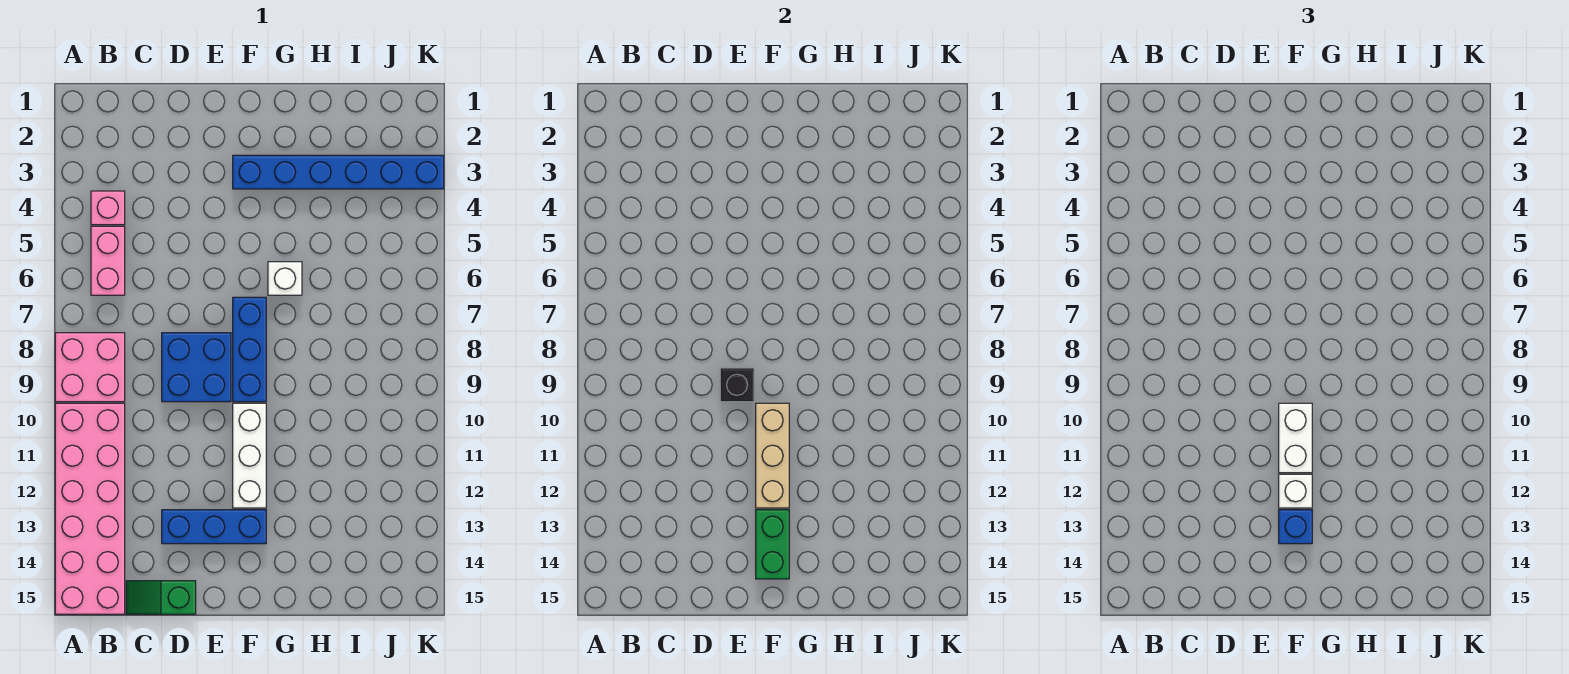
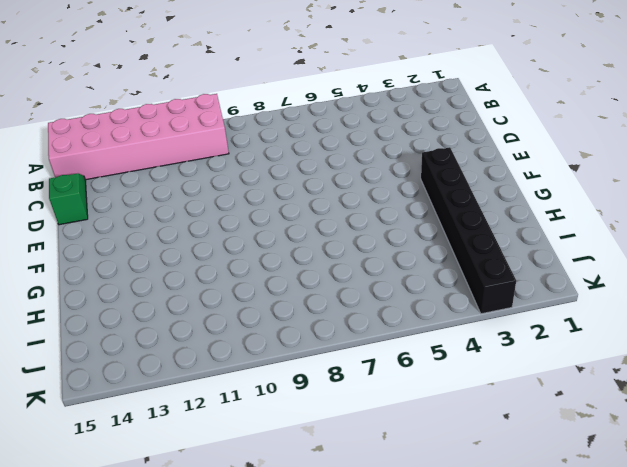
black 1x6 brick [421,147,516,314] -> blue 1x6 brick [233,155,444,189]
none -> pink 2x2 brick [55,333,125,402]
none -> pink 1x1 brick [91,191,125,225]
none -> pink 1x2 brick [91,226,125,295]

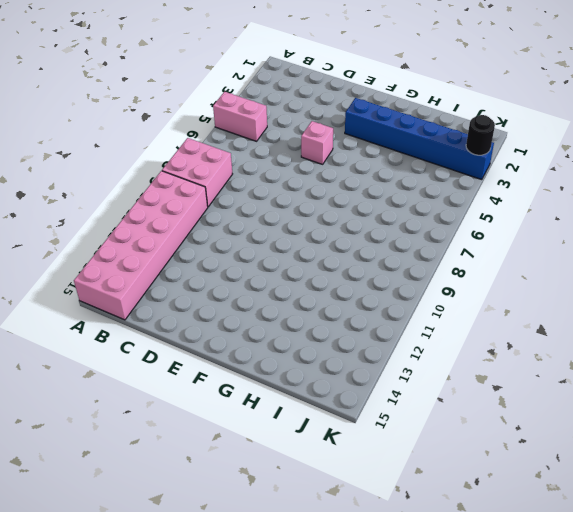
pink 1x2 brick [213,92,267,141] -> pink 1x2 brick turned to [91,226,125,295]
pink 1x1 brick [301,121,333,164] -> pink 1x1 brick moved to [91,191,125,225]
black 1x1 round brick [466,115,495,155] -> none
none -> green 1x2 slope [126,581,196,614]
none -> blue 2x2 brick [162,333,231,402]
none -> blue 1x3 brick [162,510,266,544]

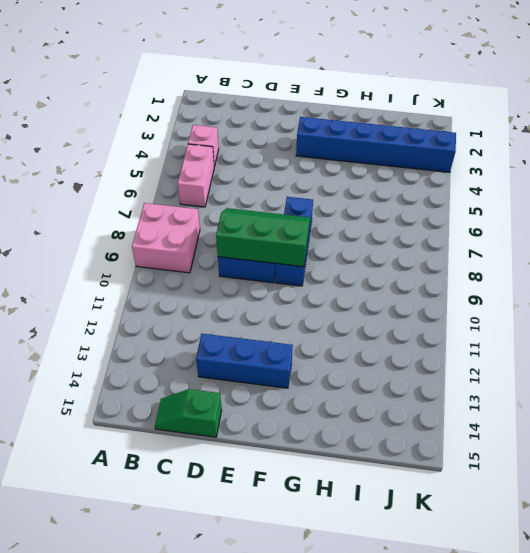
green 2x3 slope [216,208,310,267] -> black 1x1 brick [720,368,754,402]
none -> pink 2x6 brick [55,403,125,614]
none -> white 1x3 brick [233,403,266,508]
none -> white 1x1 brick [268,262,302,295]

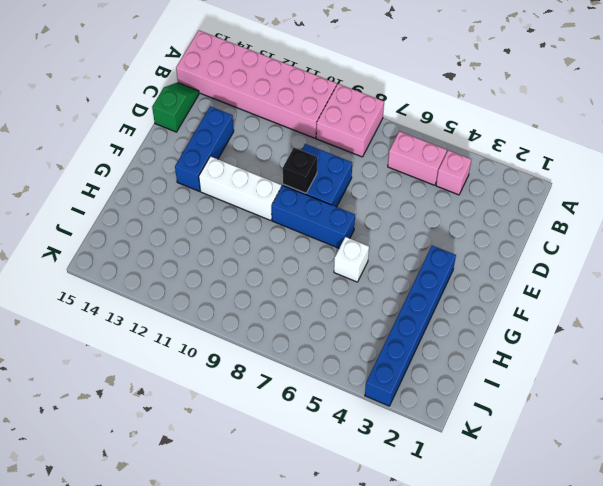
none -> tan 1x3 brick [756,403,789,508]
none -> green 1x2 brick [756,510,789,579]
none -> white 1x2 brick [1279,403,1312,473]

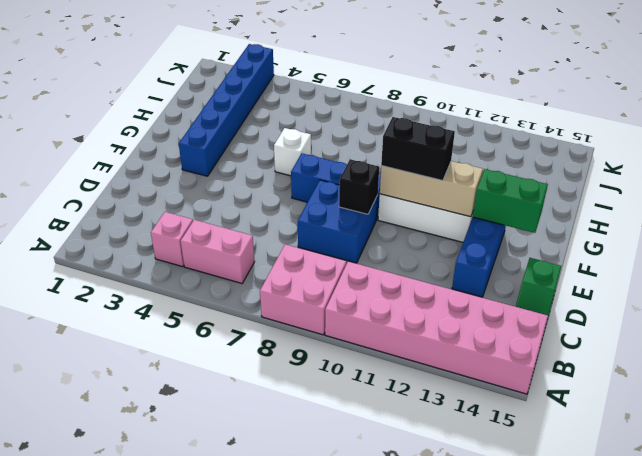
black 1x2 brick [381,117,455,181] -> white 1x2 brick [1279,403,1312,473]
none -> white 1x1 brick [1279,474,1312,508]
none -> blue 1x1 brick [1279,510,1312,544]

